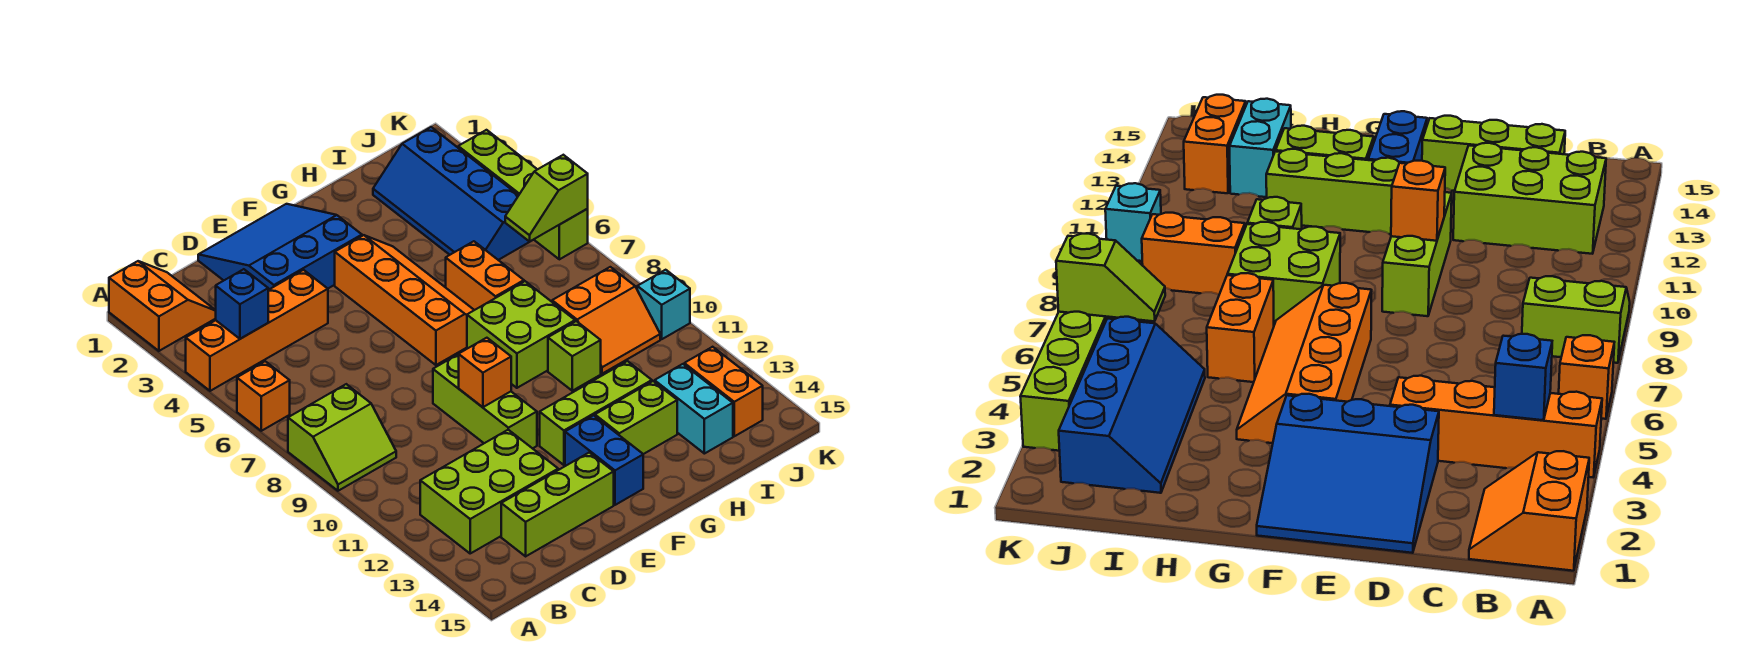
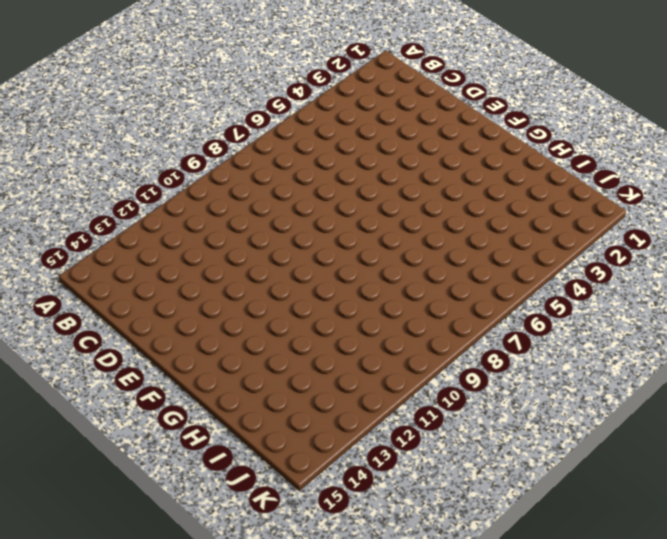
none -> orange 2x2 slope [109,261,216,351]
none -> orange 1x4 brick [186,270,328,391]
none -> orange 1x1 brick [237,361,290,431]

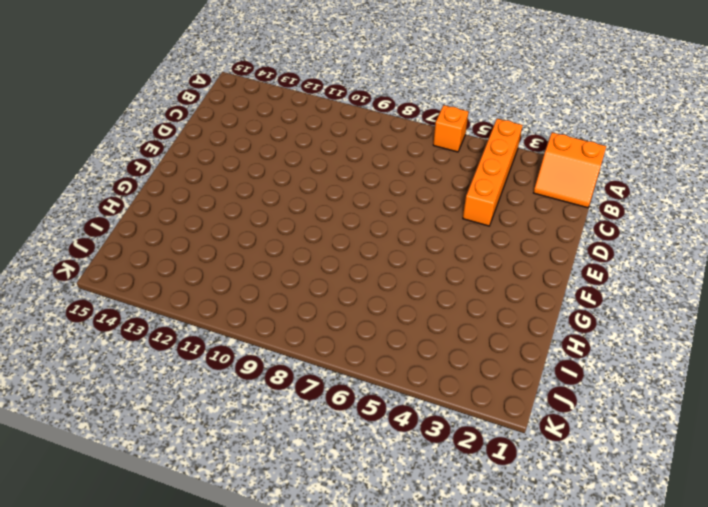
none -> lime 2x2 slope [288,384,396,491]
none -> lime 2x3 brick [420,430,558,553]
none -> lime 1x3 brick [501,453,614,556]

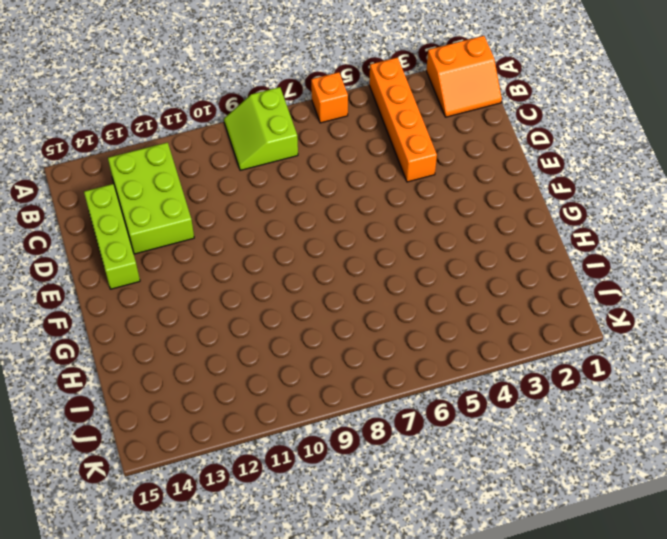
none -> blue 3x3 slope [198,204,362,290]
none -> lime 1x3 brick [433,354,537,449]
none -> orange 2x4 slope [335,235,474,365]

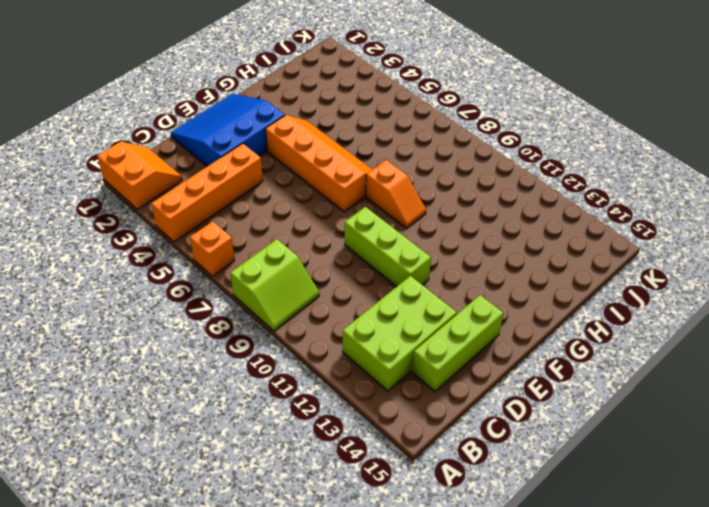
orange 1x2 slope [366,160,426,228] -> lime 2x2 brick [467,281,575,388]
none -> lime 1x3 brick [540,361,652,465]
none -> blue 1x2 brick [565,415,643,505]
none -> lime 1x2 brick [595,381,677,454]

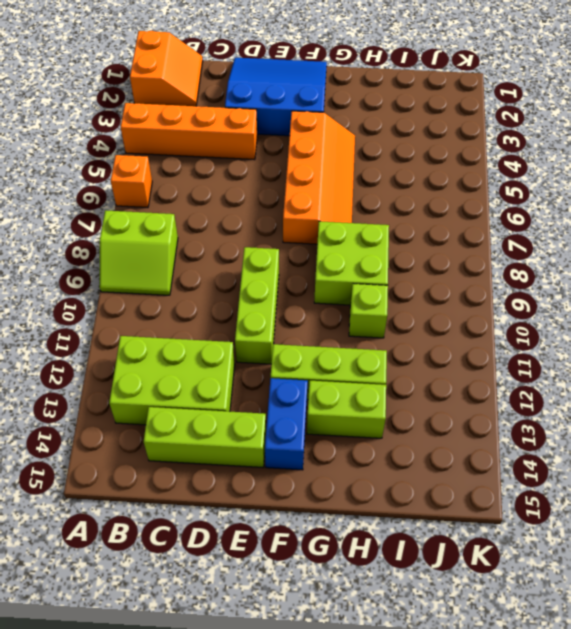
none -> orange 1x2 brick [446,241,524,310]
none -> blue 2x4 slope [373,127,530,260]
none -> orange 2x2 slope [552,267,660,374]

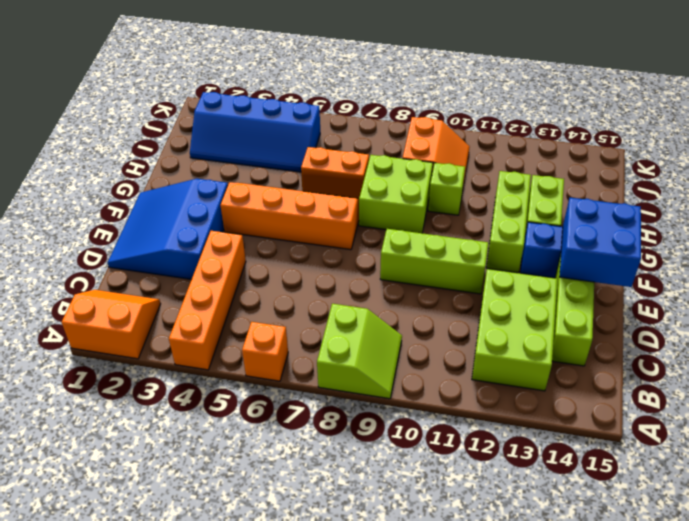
blue 2x2 brick [560,198,641,287] -> none
none -> cyan 1x2 brick [655,364,733,454]
none -> orange 1x2 brick [684,347,763,436]
none -> lime 1x4 brick [458,130,588,259]

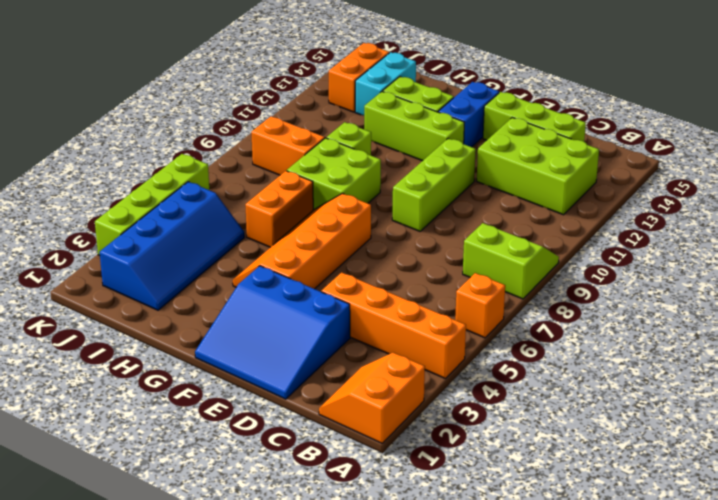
none -> cyan 1x1 brick [637,270,690,339]
none -> blue 1x1 brick [216,269,268,339]
none -> orange 1x1 brick [459,338,511,407]

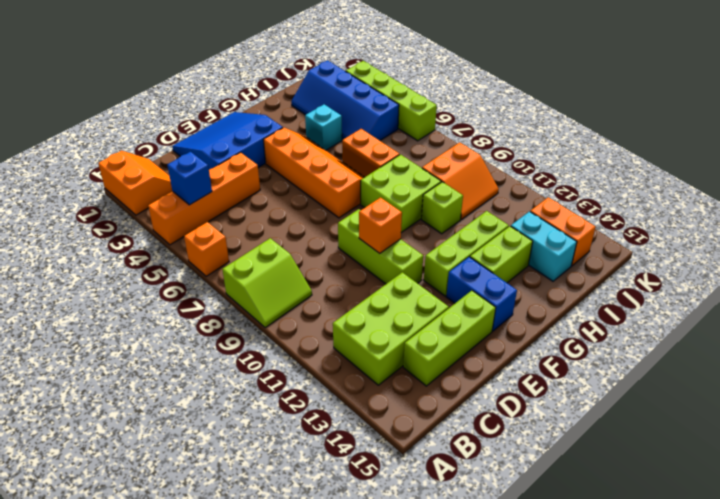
cyan 1x1 brick [305,104,342,150] -> cyan 1x1 brick moved to [637,270,690,339]
none -> lime 1x2 slope [505,155,588,241]

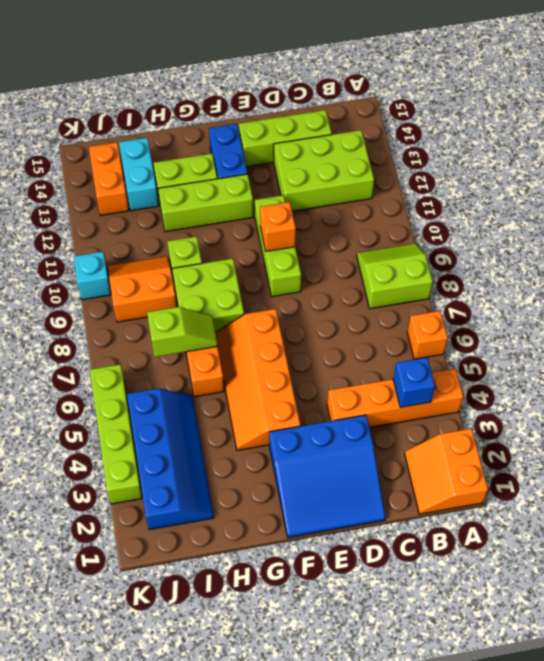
lime 1x2 slope [147,307,217,357] -> lime 1x2 slope moved to [505,155,588,241]

